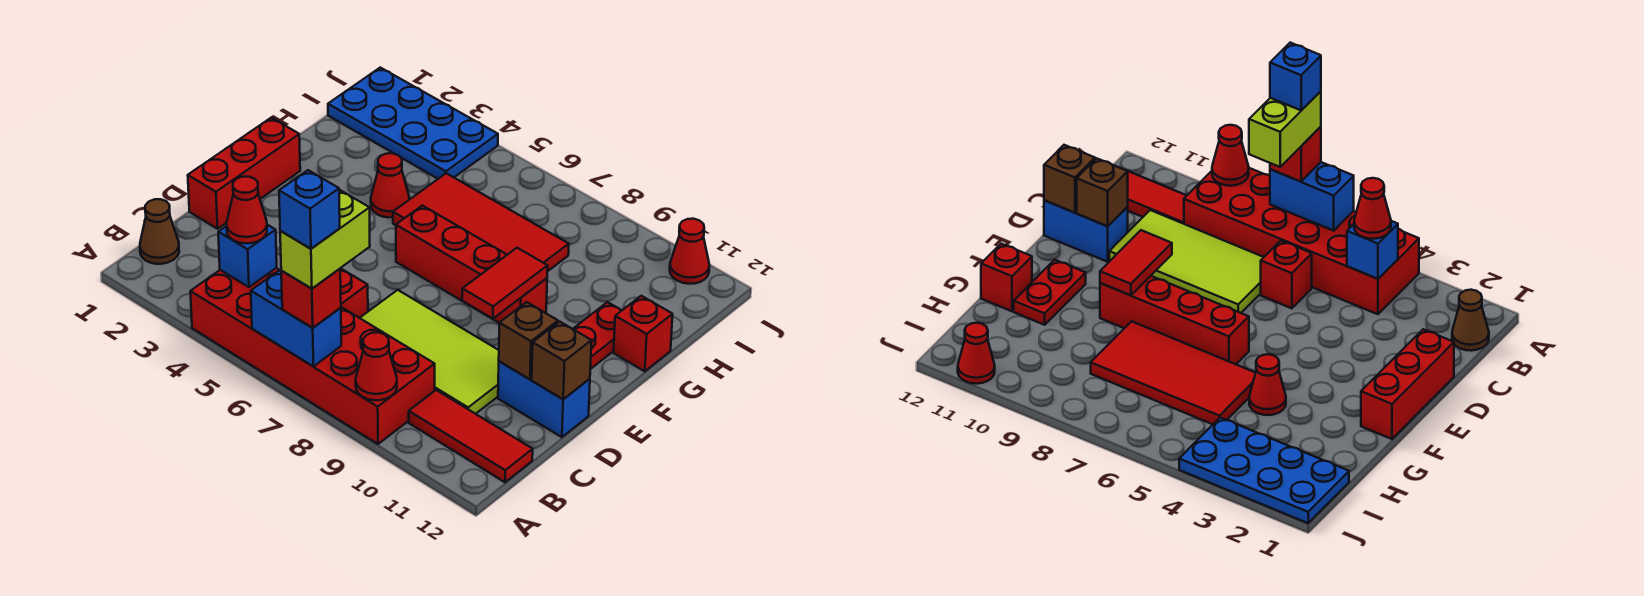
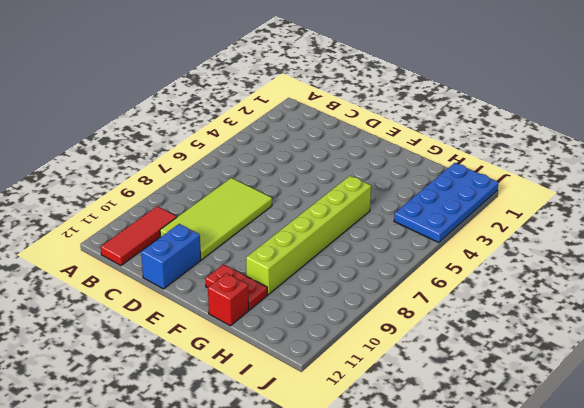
lime 1x6 brick [246,176,371,295] -> red 2x4 tile [393,173,569,272]
none -> red 2x6 brick [190,268,435,444]
none -> brown 1x1 cone [140,199,179,264]
none -> red 1x1 brick [340,268,368,318]

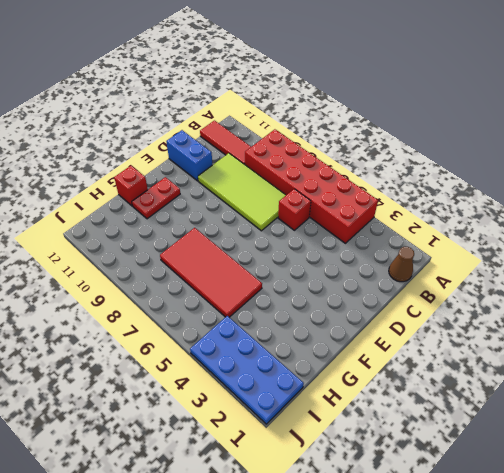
none -> red 1x3 brick [188,118,300,229]
none -> red 1x4 brick [396,206,547,323]
none -> red 1x1 cone [371,153,409,218]

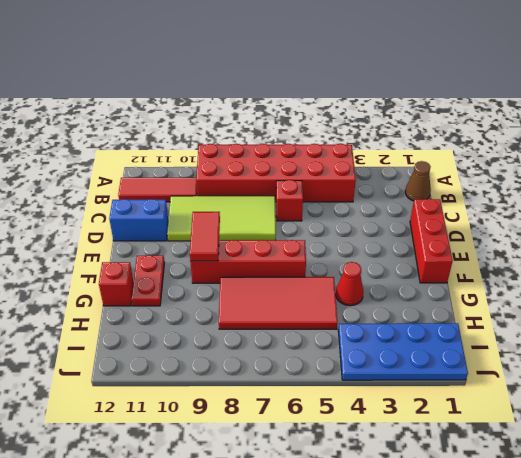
none -> red 1x1 cone [670,219,709,284]
none -> blue 1x2 brick [251,271,341,366]
none -> red 1x1 cone [356,332,397,400]

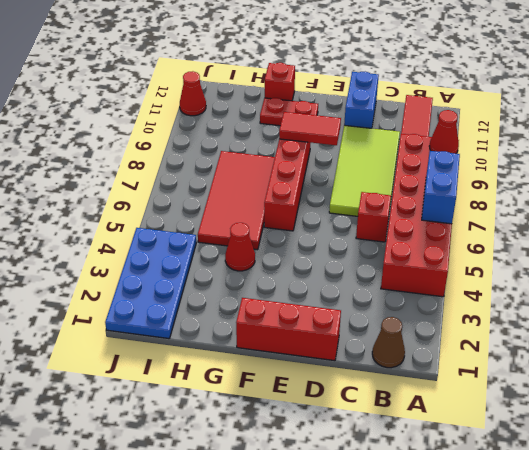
none -> blue 1x1 brick [218,225,277,287]
none -> brown 1x1 brick [499,302,558,379]
none -> brown 1x1 brick [532,322,592,399]

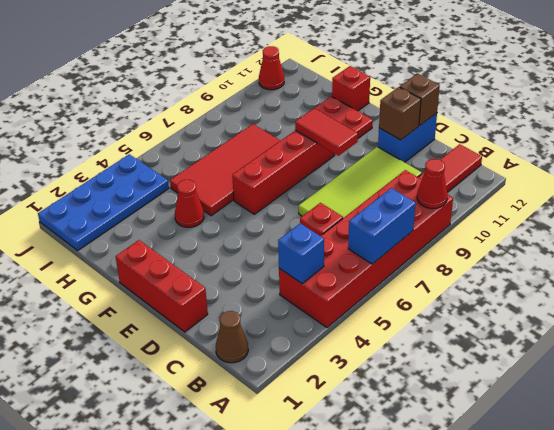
none -> red 1x1 brick [281,269,341,328]
none -> red 1x1 cone [227,177,267,243]
none -> lime 1x2 brick [280,190,370,289]

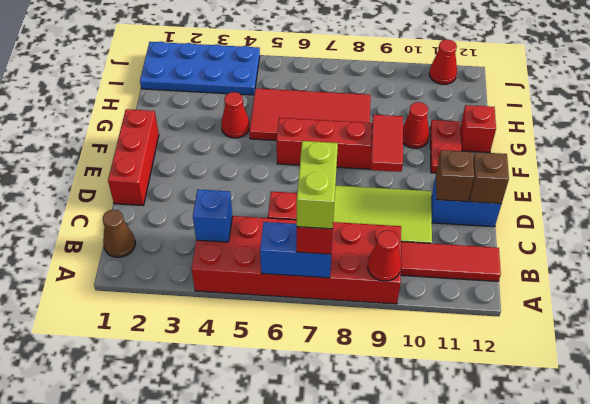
red 1x1 cone [403,102,430,148] -> red 1x1 cone moved to [227,177,267,243]
none -> blue 1x1 brick [279,170,340,249]

